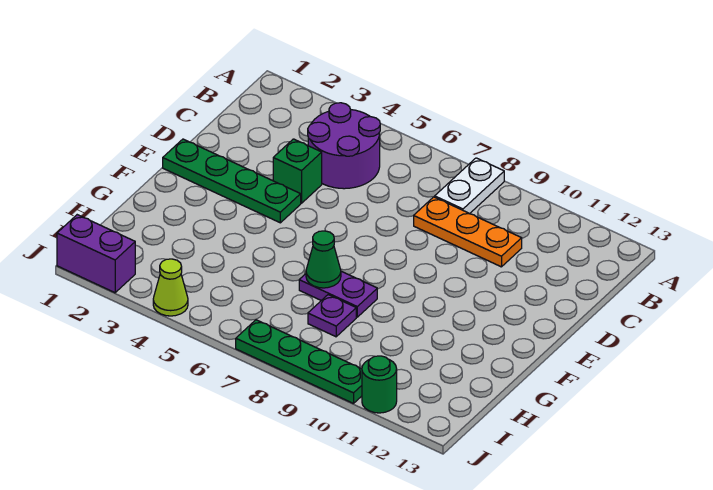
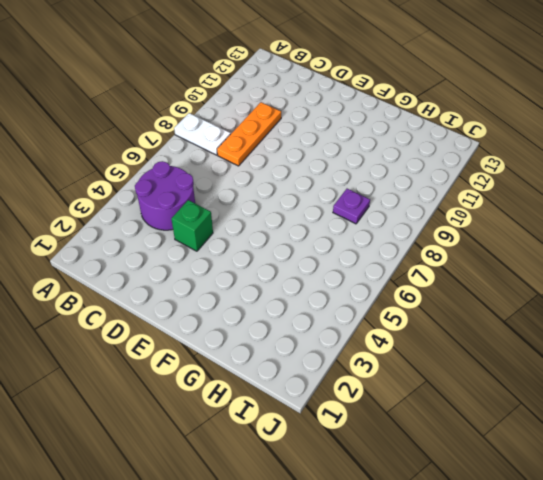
none -> green 1x4 plate [163,139,301,223]
none -> purple 1x2 plate [299,271,377,317]
none -> purple 1x2 brick [57,215,135,293]

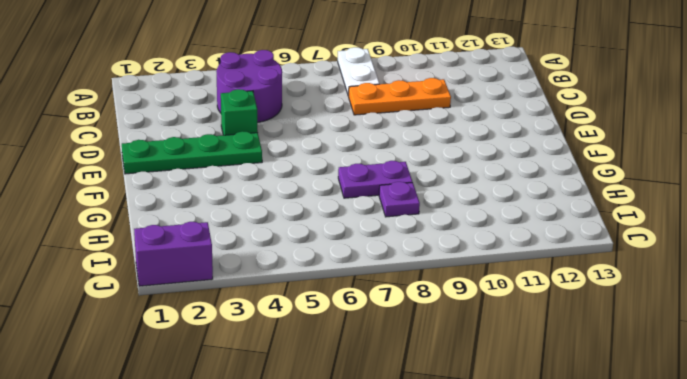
none -> lime 1x1 cone [153,259,188,316]
none -> green 1x4 plate [236,320,362,403]
none -> green 1x1 round brick [362,356,397,413]

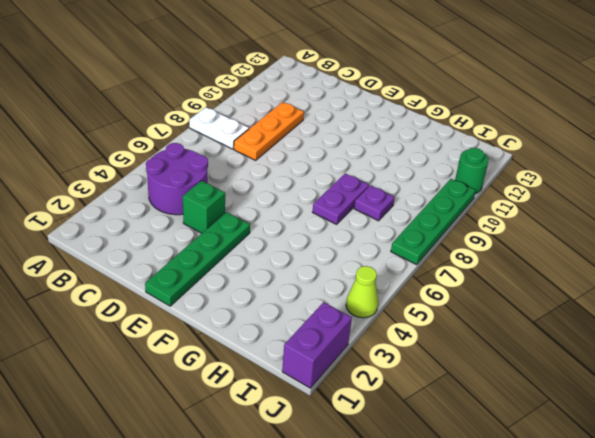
none -> green 1x1 cone [306,231,341,288]

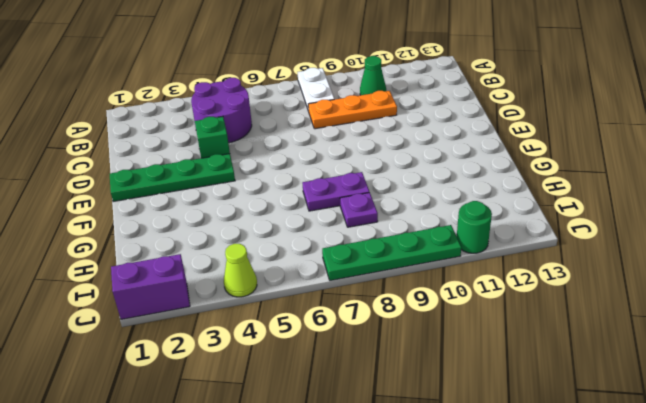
green 1x1 cone [360,56,386,95] -> green 1x1 cone moved to [306,231,341,288]

